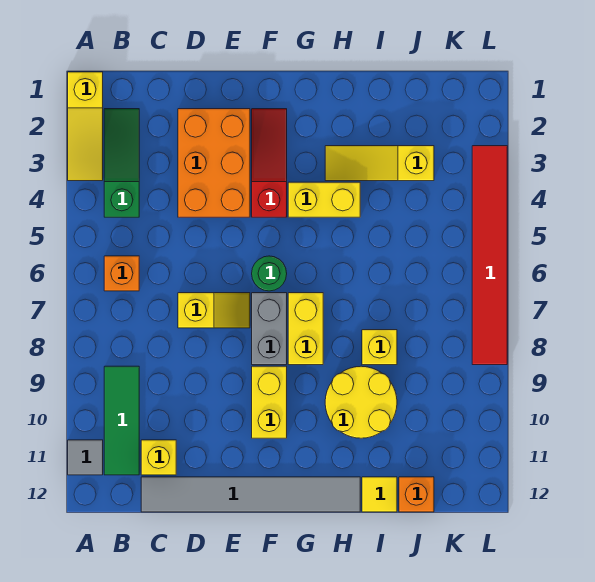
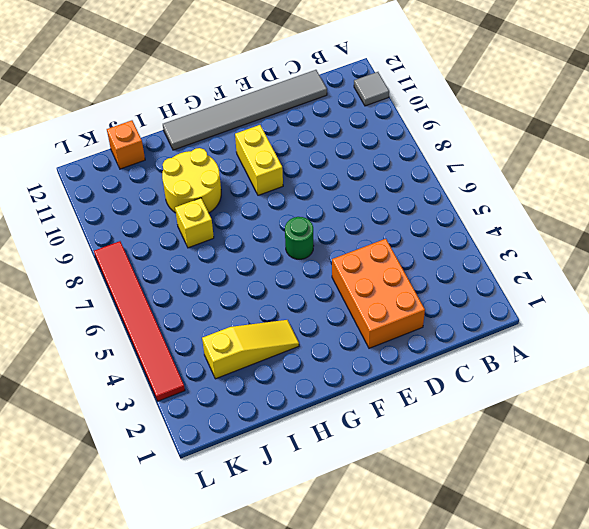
none -> yellow 1x3 slope [68,72,103,181]
none -> green 1x3 slope [104,109,139,217]
none -> orange 1x1 brick [104,256,139,291]

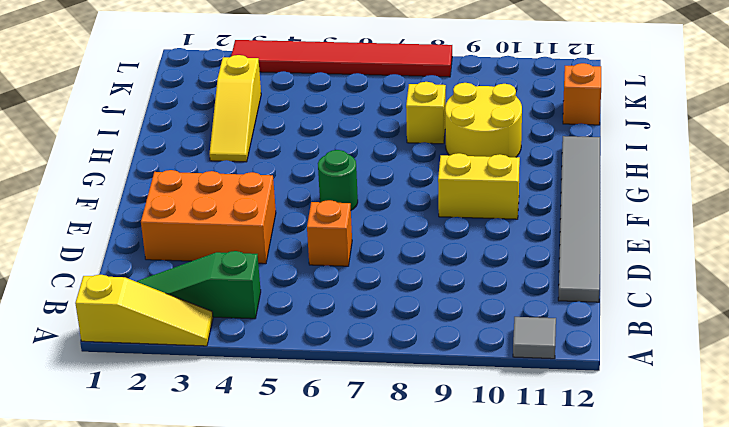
orange 1x1 brick [307,200,352,266] -> orange 1x1 brick moved to [104,256,139,291]
none -> green 1x3 tile [104,366,139,475]
none -> yellow 1x1 brick [141,440,176,475]
none -> yellow 1x2 slope [178,293,250,328]

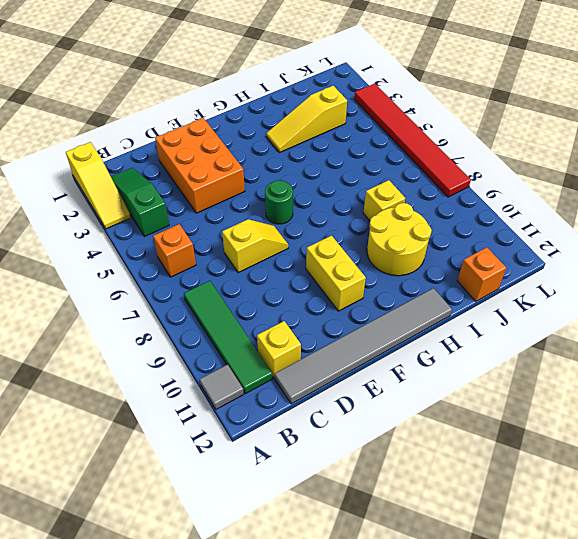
green 1x4 tile [184,281,273,394] -> green 1x3 tile [104,366,139,475]
none -> red 1x3 slope [252,109,287,217]
none -> grey 1x2 brick [252,293,287,365]
none -> yellow 1x2 brick [288,182,360,217]

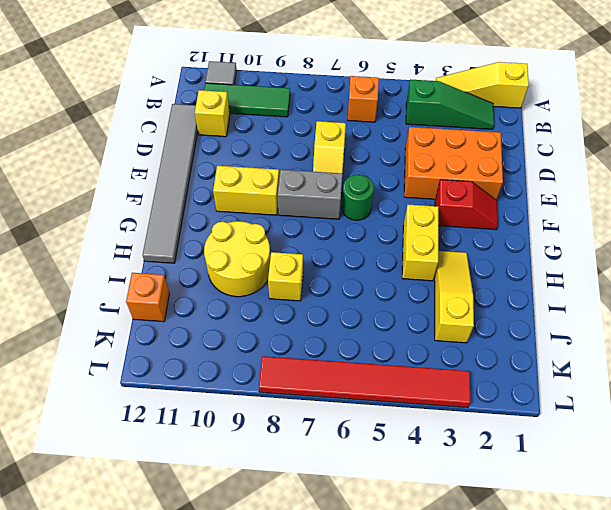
red 1x2 slope [435,180,498,230] -> red 1x3 slope [252,109,287,217]
none -> yellow 1x2 brick [288,293,323,365]
none -> yellow 1x1 tile [362,477,397,512]

